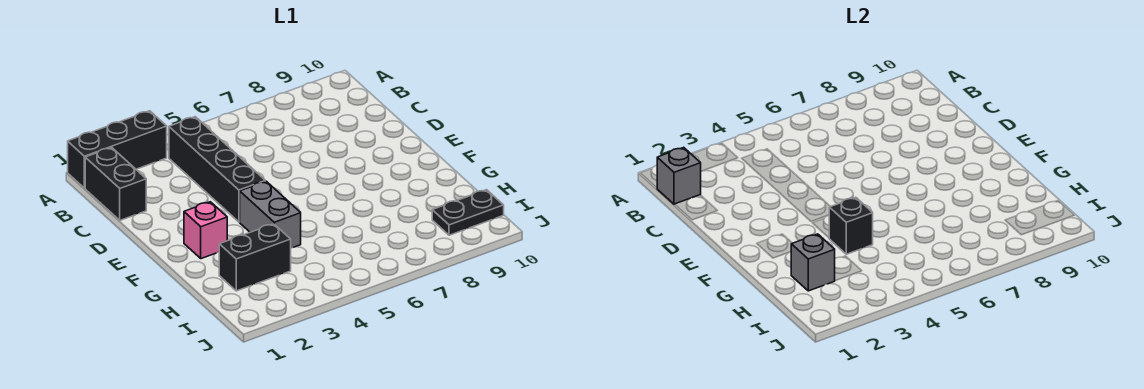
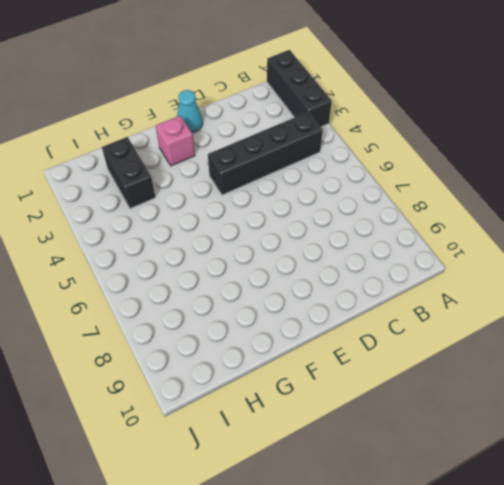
cyan 1x1 cone [177,90,203,133] -> none
none -> black 1x2 brick [85,147,146,220]
none -> grey 1x2 brick [240,181,301,248]

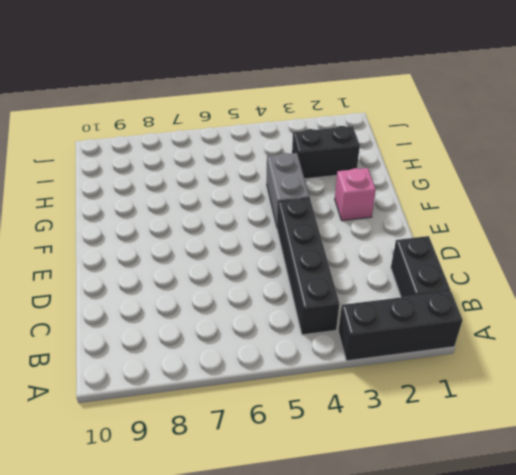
none -> black 1x2 plate [432,190,504,235]
none -> grey 1x1 brick [657,147,701,204]

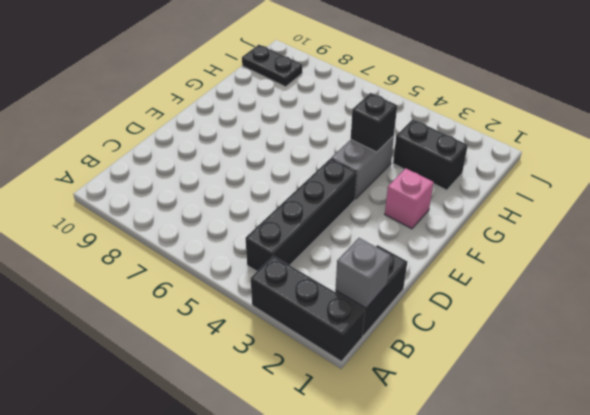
none -> grey 1x1 brick [791,234,835,291]

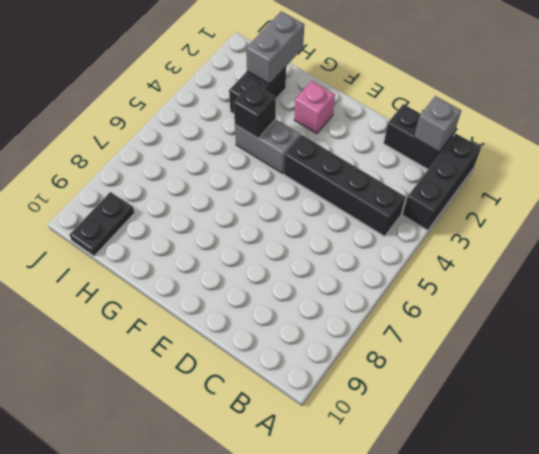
grey 1x2 brick [246,11,304,84] -> grey 1x1 brick [791,234,835,291]

